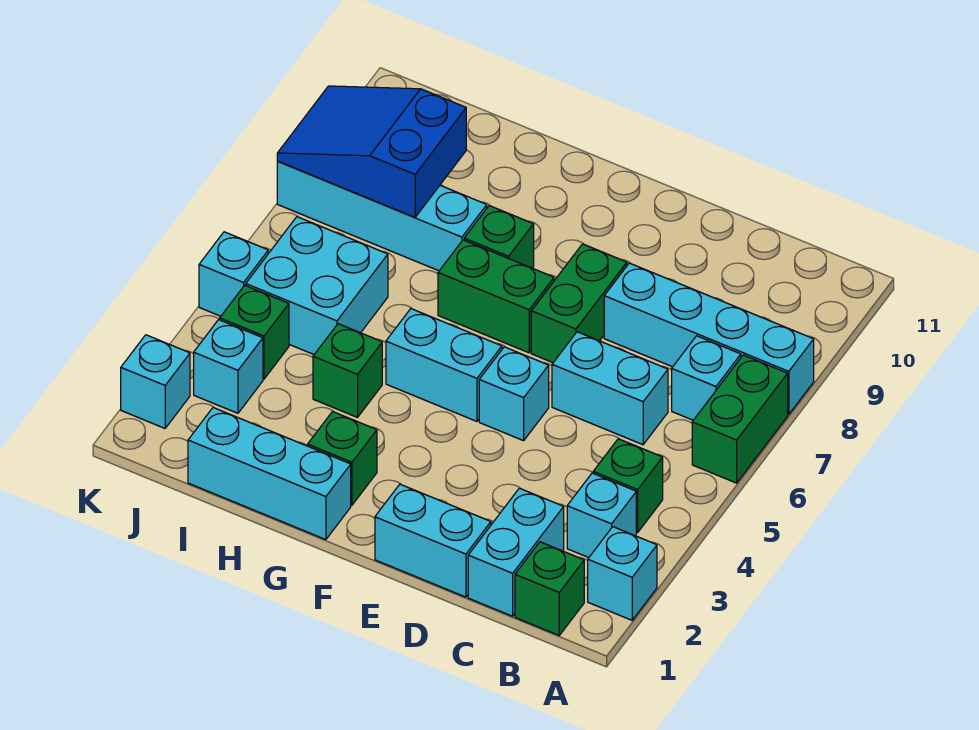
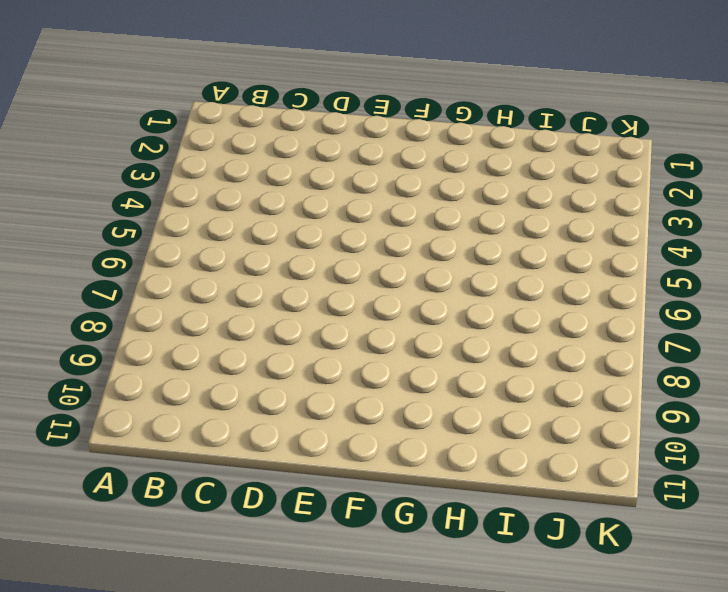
none -> cyan 1x1 brick [588,527,657,620]
none -> green 1x2 brick [692,355,788,483]
none -> cyan 1x4 brick [604,263,814,414]

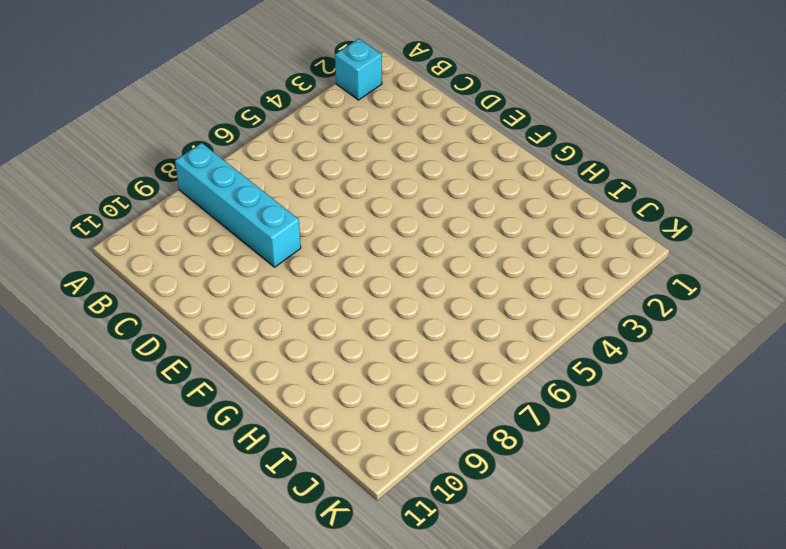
none -> green 1x2 brick [692,355,788,483]
none -> green 1x1 brick [515,542,584,635]
none -> cyan 1x1 brick [567,473,636,558]

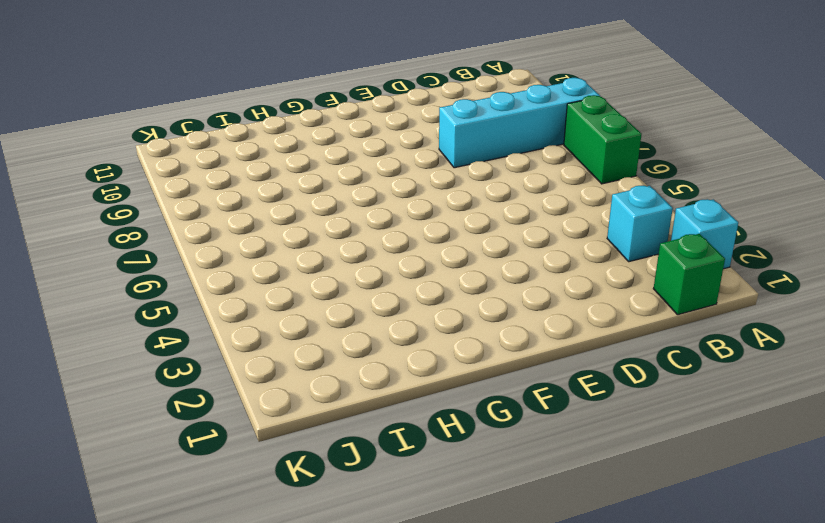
none -> green 1x1 brick [593,439,663,532]
none -> cyan 1x1 brick [672,336,741,420]
none -> cyan 1x2 brick [468,488,564,616]

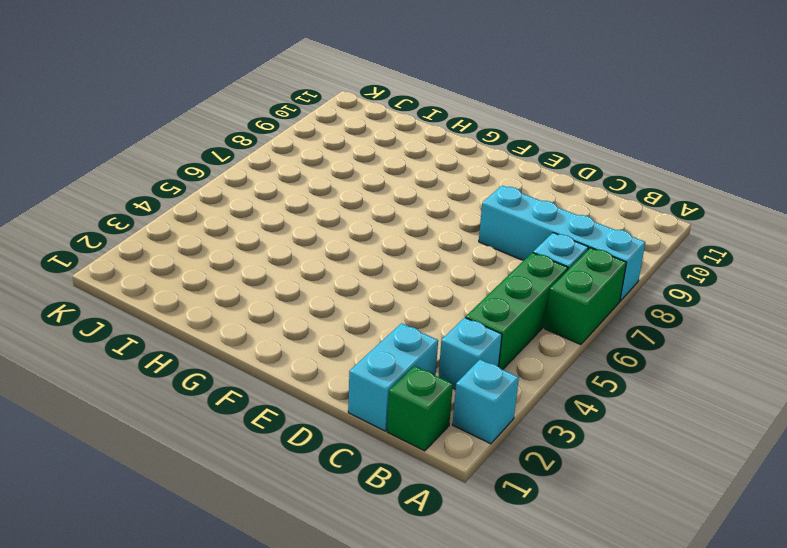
green 1x3 brick [466,253,568,369] -> green 1x1 brick [593,439,663,532]
none -> cyan 1x2 brick [552,332,668,445]
none -> cyan 1x2 brick [375,484,491,597]
none -> cyan 1x1 brick [479,347,549,441]

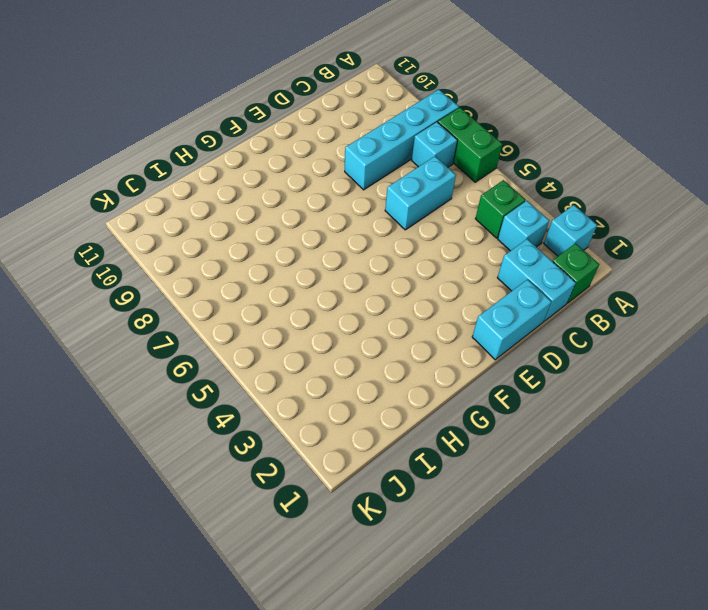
none -> cyan 1x1 brick [479,347,549,441]
none -> green 1x2 brick [531,244,627,363]
none -> cyan 1x2 brick [386,309,502,421]

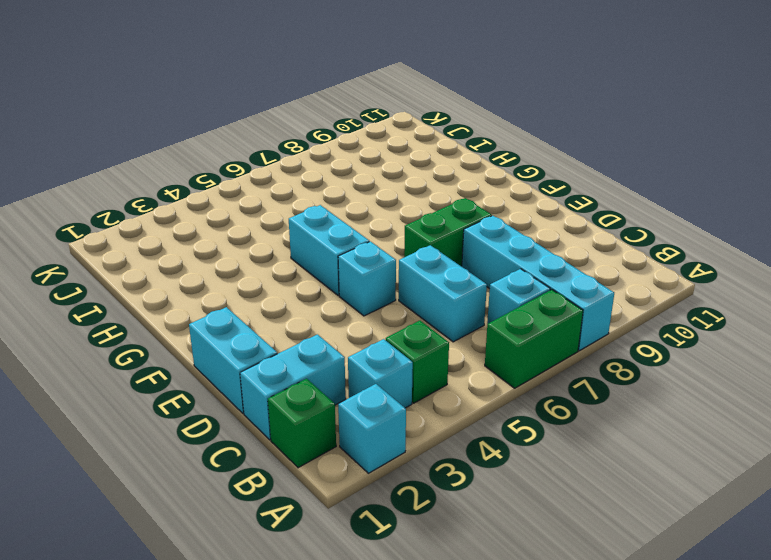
none -> green 1x2 brick [438,240,554,353]
none -> cyan 1x3 brick [188,408,351,540]
none -> green 1x1 brick [308,412,377,505]

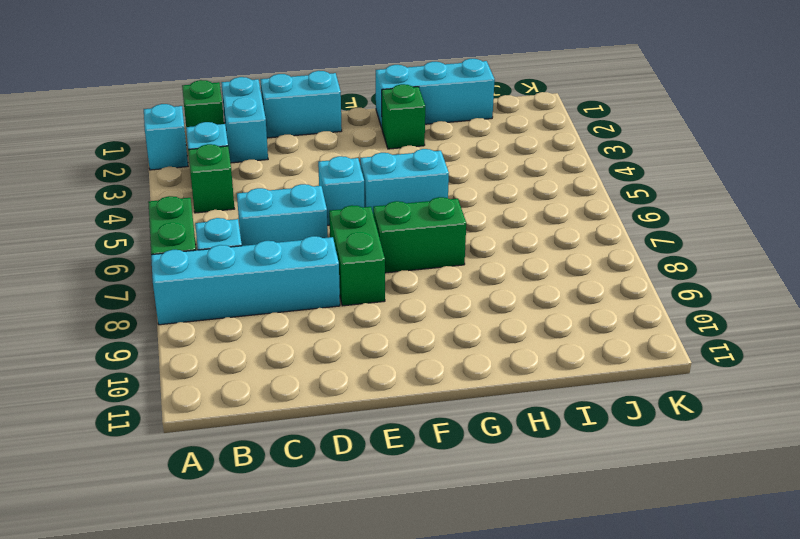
none -> green 1x1 brick [464,206,534,268]
none -> green 1x1 brick [313,324,382,417]
none -> cyan 1x4 brick [277,161,487,271]

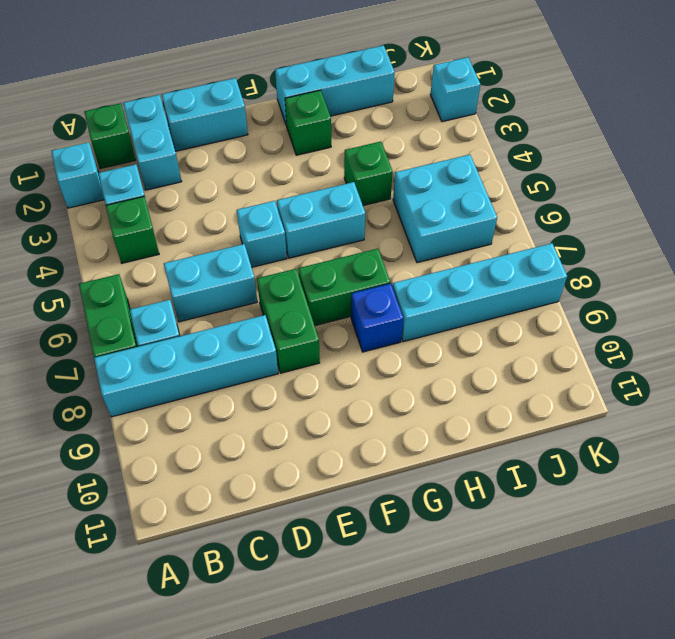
blue 1x1 brick [351,284,403,352] -> green 1x1 brick [464,206,534,268]
none -> cyan 1x1 brick [194,320,263,413]
none -> green 1x1 brick [220,285,289,379]
none -> cyan 1x1 brick [199,232,268,316]

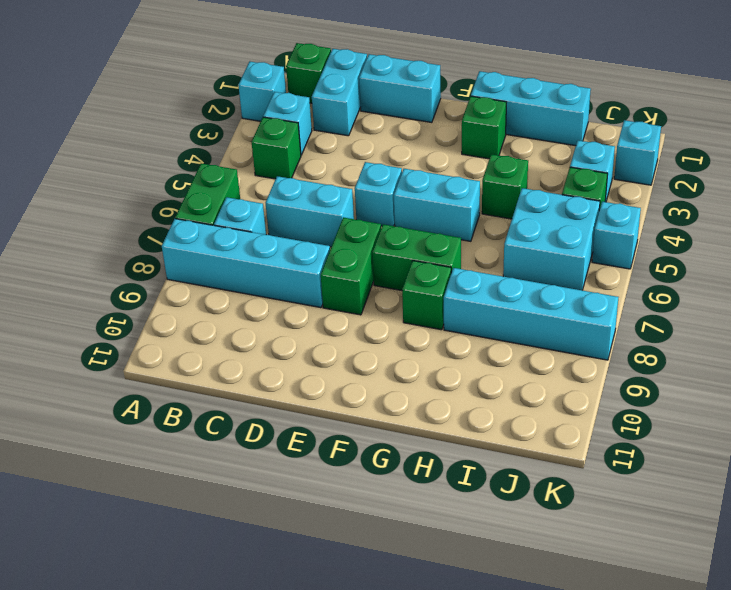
none -> blue 2x3 slope [277,86,466,217]

